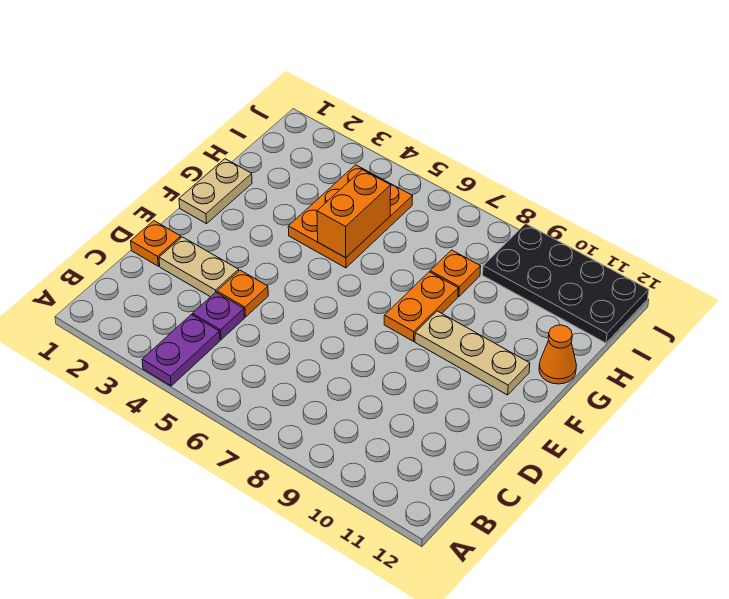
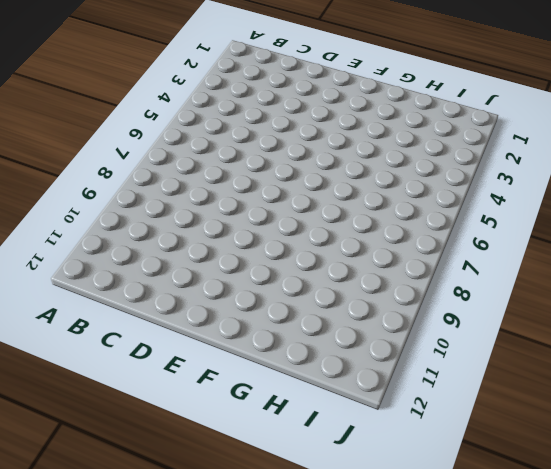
none -> purple 1x2 plate [142,315,220,386]
none -> purple 1x1 plate [192,292,244,340]
none -> orange 1x1 plate [131,221,181,266]

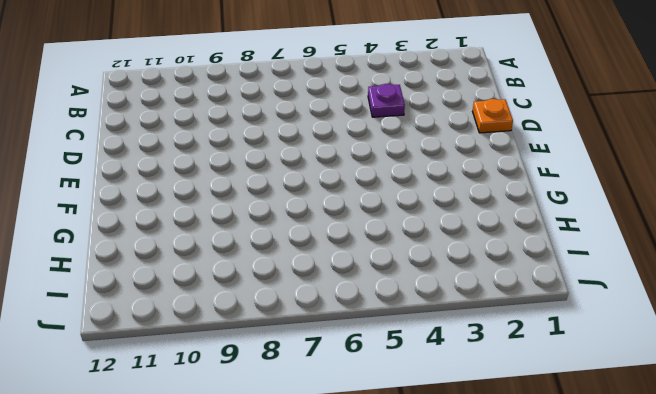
none -> purple 1x2 plate [142,315,220,386]
none -> tan 1x2 plate [159,237,239,297]
none -> orange 1x1 plate [217,270,268,317]

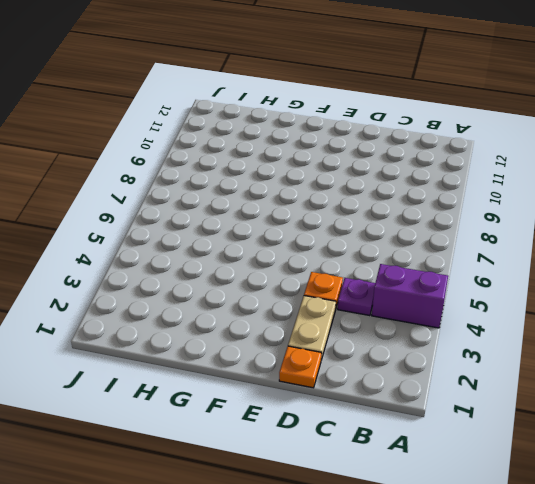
purple 1x2 brick [372,264,448,328] -> purple 1x2 plate [142,315,220,386]
none -> tan 1x2 plate [179,159,252,224]
none -> orange 1x2 plate [384,272,458,341]
none -> tan 1x3 plate [415,311,530,395]

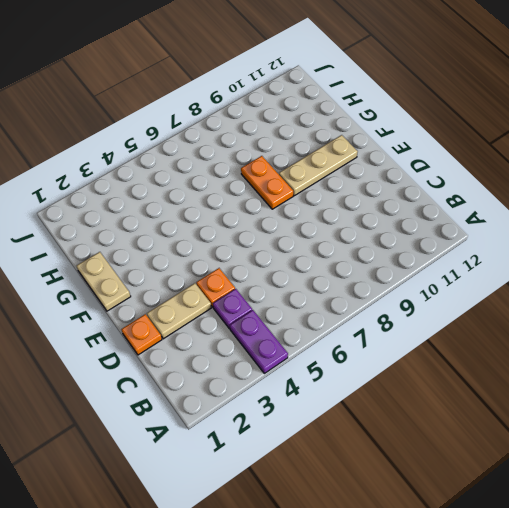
none -> orange 2x3 plate [288,165,413,268]
none -> orange 1x1 cone [539,325,577,384]
none -> orange 1x1 plate [430,250,481,296]

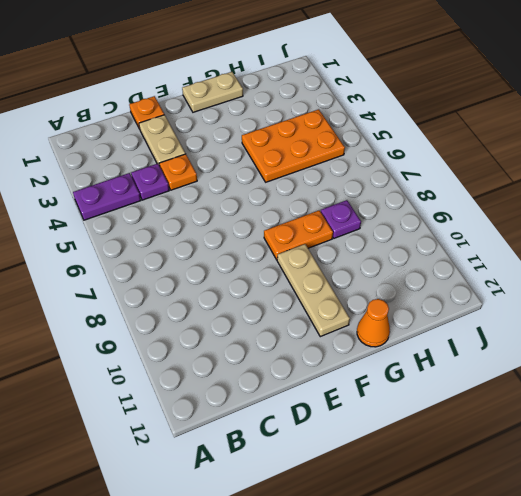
purple 1x1 plate [321,200,361,238] -> orange 1x1 plate [430,250,481,296]
none -> black 2x4 plate [483,224,649,343]
none -> orange 1x2 brick [317,170,391,258]

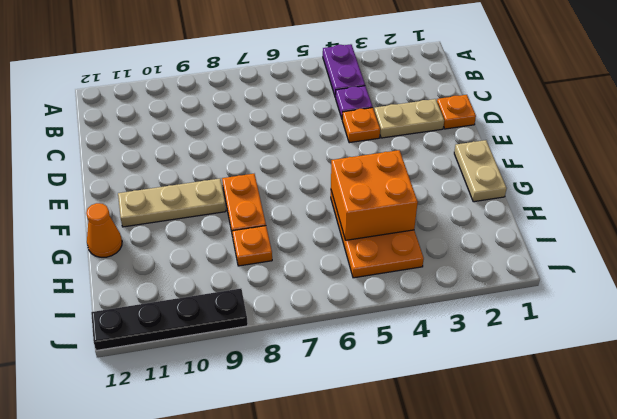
orange 2x2 brick [331,150,418,240] -> orange 1x2 brick [317,170,391,258]
black 1x4 plate [91,289,248,351] -> black 2x4 plate [483,224,649,343]

